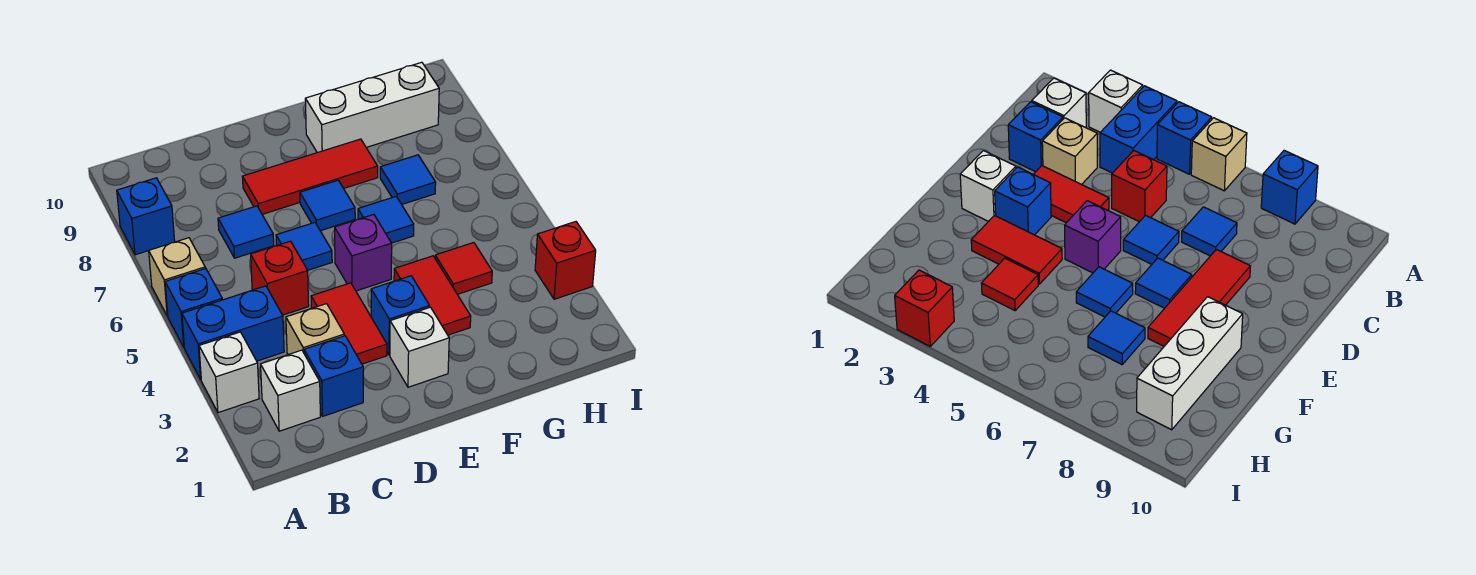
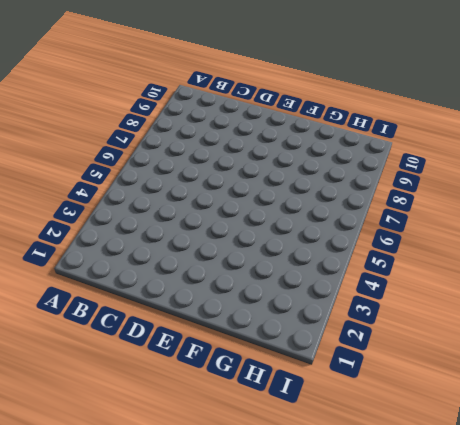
none -> white 1x1 brick [199,332,259,413]
none -> blue 1x2 brick [182,286,284,379]
none -> blue 1x1 brick [165,268,222,347]

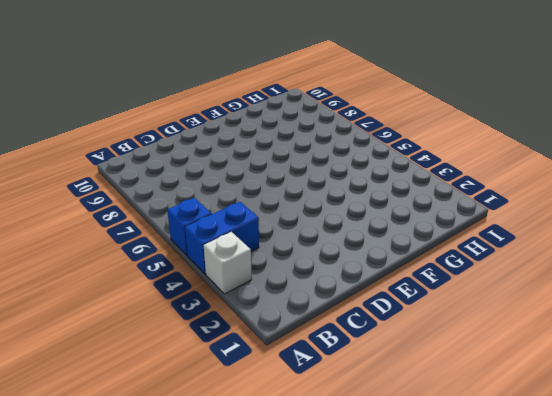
none -> tan 1x1 brick [149,238,205,316]
none -> blue 1x1 brick [117,178,175,255]
none -> white 1x1 brick [261,350,320,431]

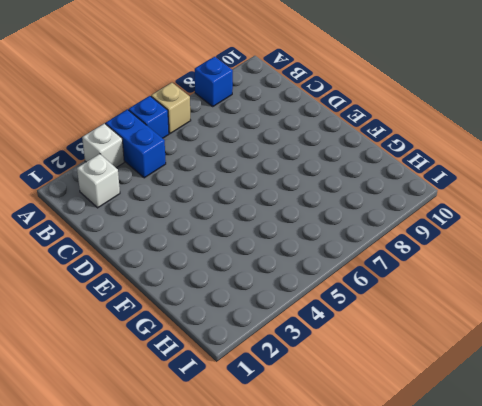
none -> blue 1x1 brick [304,336,363,416]
none -> tan 1x1 brick [286,304,344,355]
none -> red 1x1 brick [251,241,309,315]

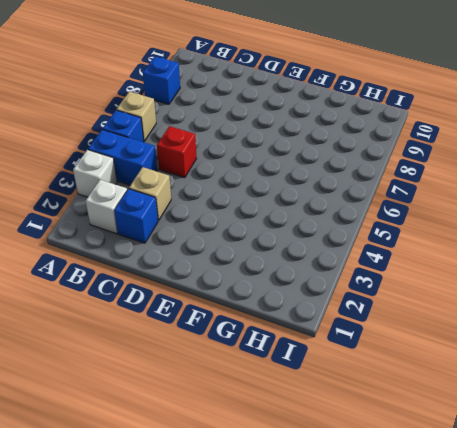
none -> blue 1x1 tile [218,206,274,258]
none -> red 1x2 tile [311,283,387,364]
none -> blue 1x1 tile [276,222,332,270]

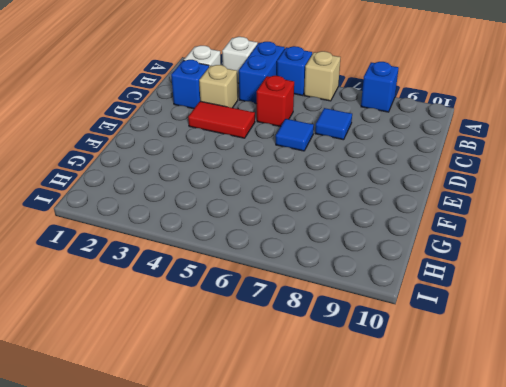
none -> red 1x3 tile [242,139,378,214]
none -> white 1x1 brick [390,307,449,387]
none -> blue 1x1 brick [371,276,430,355]

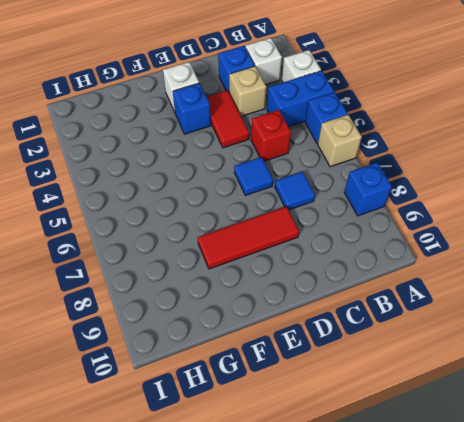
none -> purple 1x1 brick [335,214,392,291]
none -> blue 1x1 tile [300,180,355,231]
none -> red 1x2 tile [394,256,471,335]

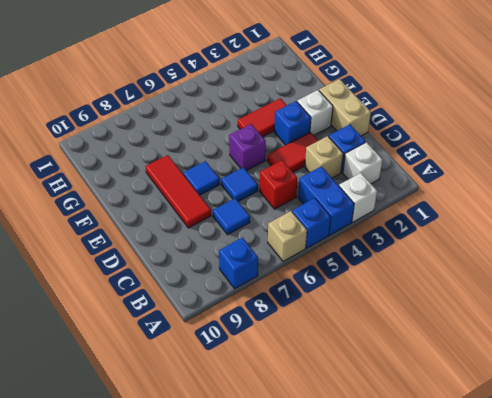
tan 1x2 brick [319,79,371,136] -> none
none -> blue 1x1 tile [358,197,414,243]
none -> white 1x3 brick [305,62,439,153]
none -> red 1x1 tile [435,243,492,294]

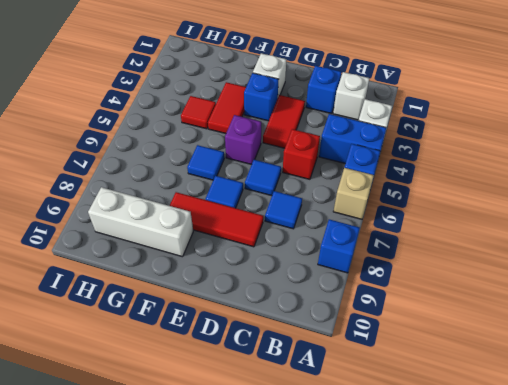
none -> tan 1x1 brick [286,304,344,355]
none -> blue 1x1 tile [380,155,436,204]
none -> red 1x1 brick [535,222,596,299]

